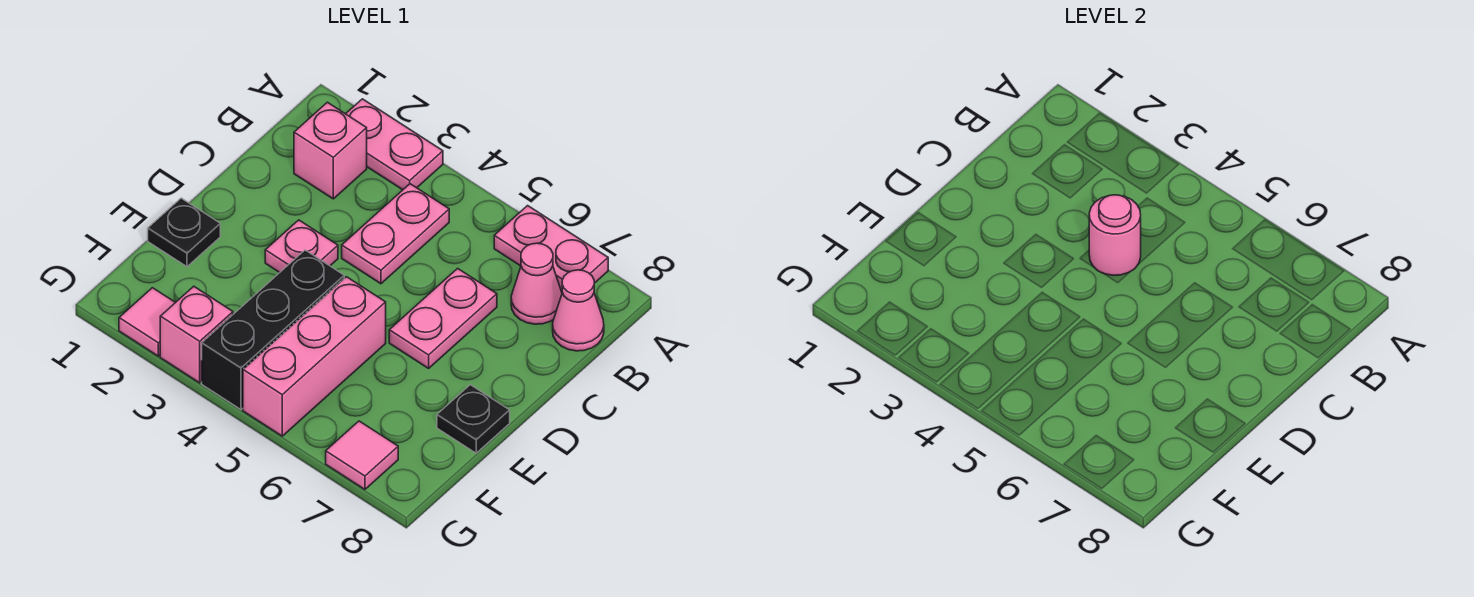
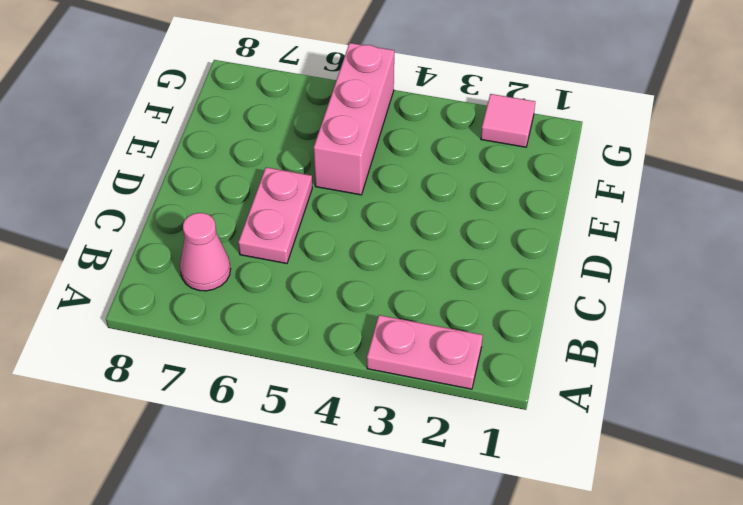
none -> pink 1x2 plate [494,206,608,292]
none -> pink 1x1 brick [294,102,367,199]
none -> pink 1x2 plate [342,184,449,284]

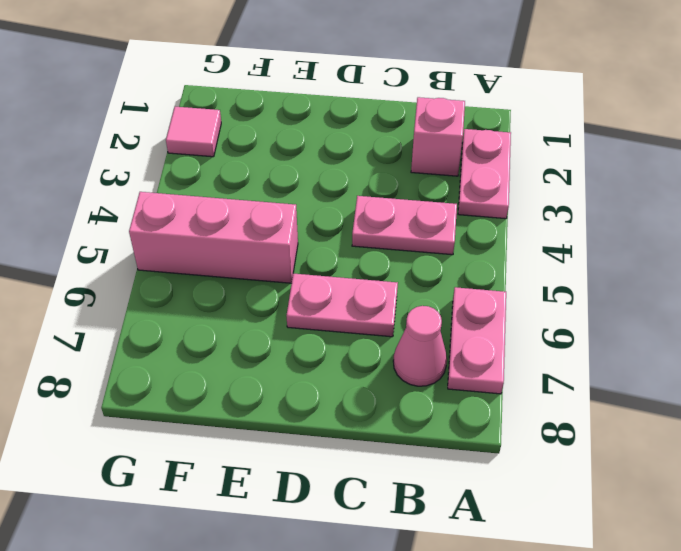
none -> pink 1x1 cone [553,270,604,351]
none -> pink 1x1 plate [265,220,338,272]
none -> black 1x1 plate [148,198,220,267]

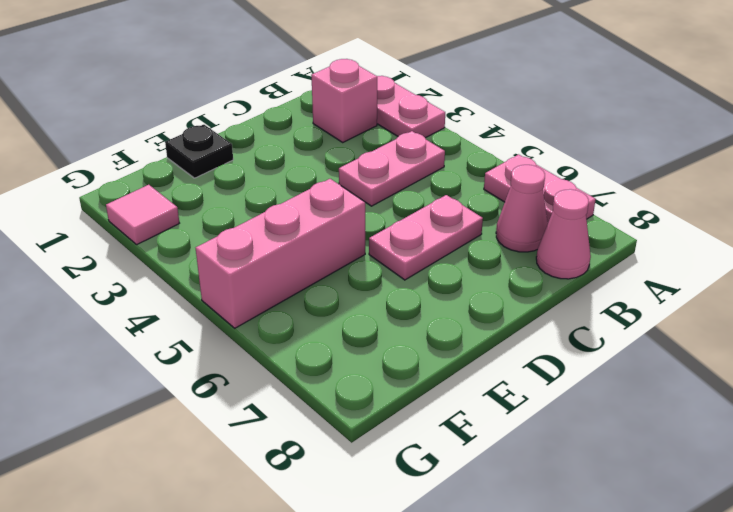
none -> pink 1x1 plate [265,220,338,272]
none -> black 1x3 brick [202,250,344,409]
none -> black 1x1 plate [437,385,510,453]

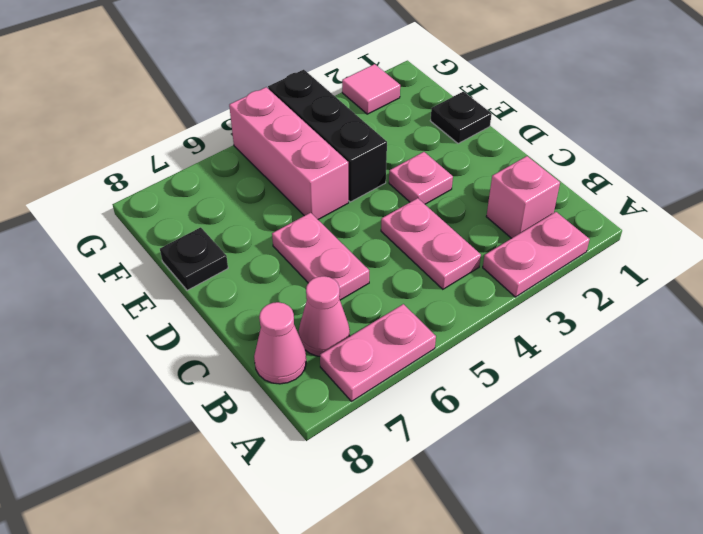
none -> pink 1x1 brick [160,286,233,383]
none -> pink 1x1 tile [326,421,398,489]
none -> pink 1x1 round brick [1089,195,1141,275]

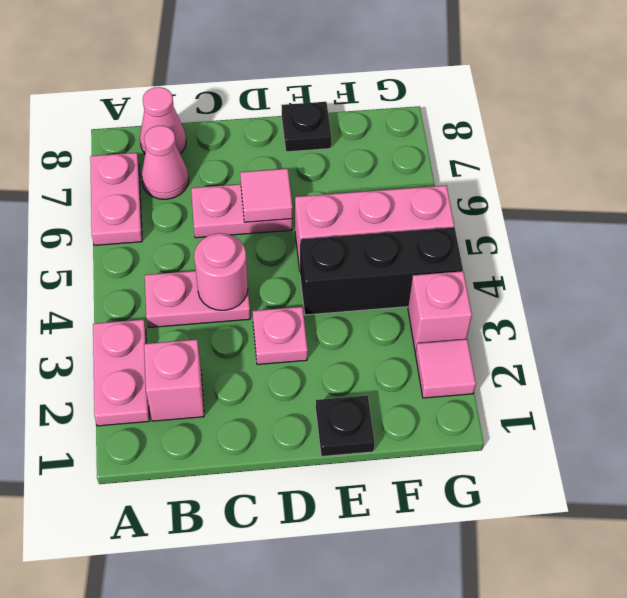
pink 1x1 tile [240,169,292,222] -> pink 1x1 tile moved to [326,421,398,489]

